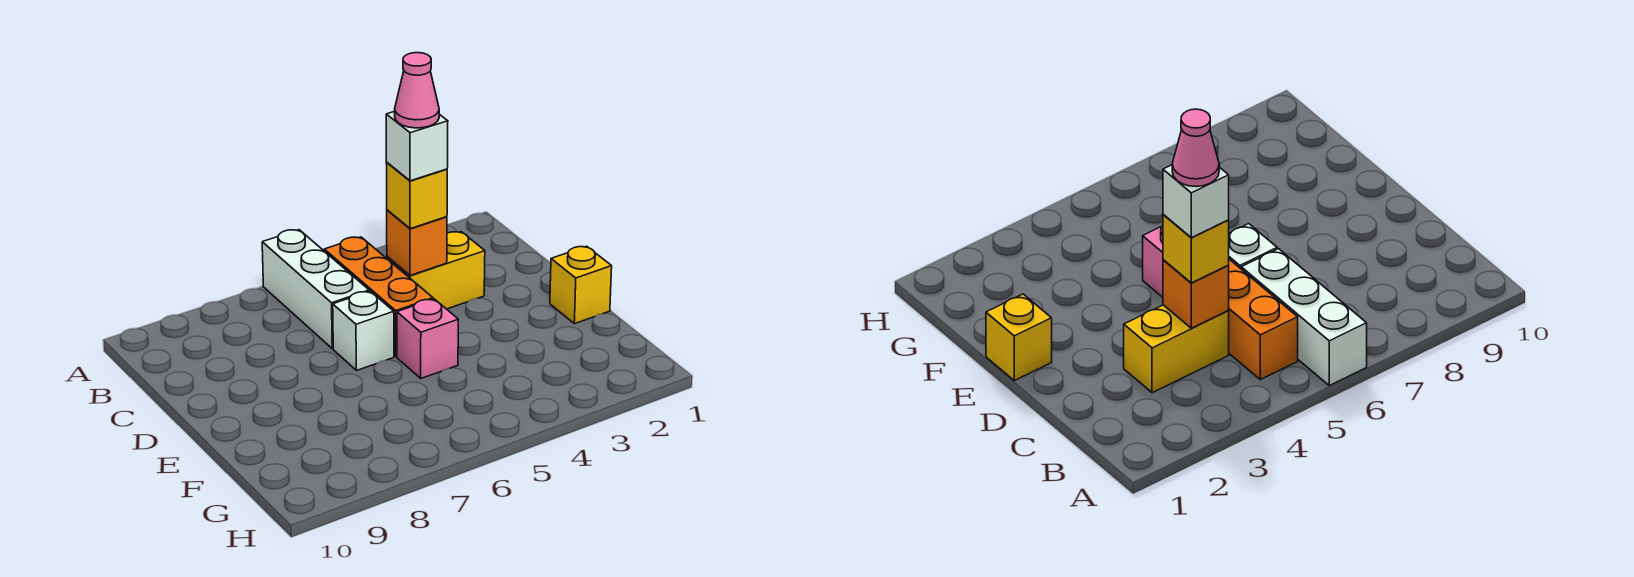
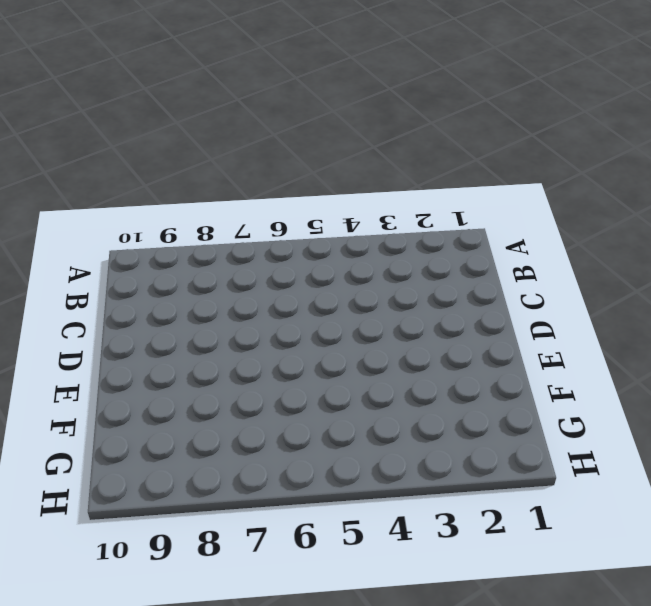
none -> white 1x3 brick [262,230,369,349]
none -> orange 1x3 brick [324,237,433,357]

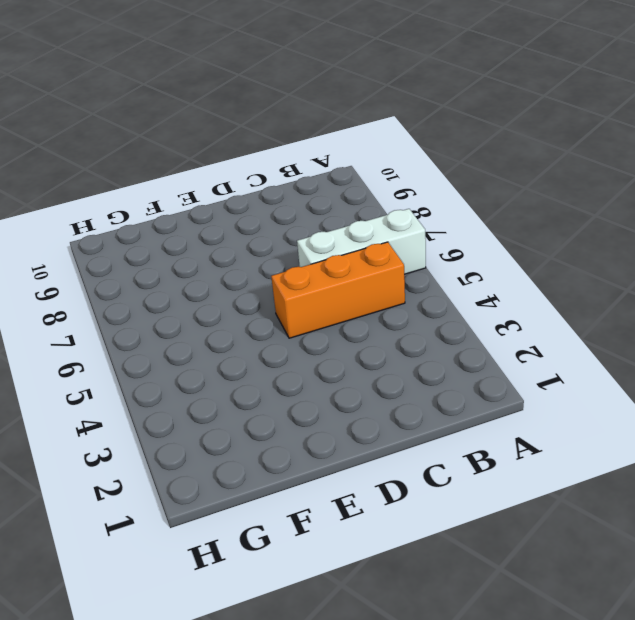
none -> yellow 1x2 brick [387,232,485,309]
none -> white 1x1 brick [333,291,394,371]

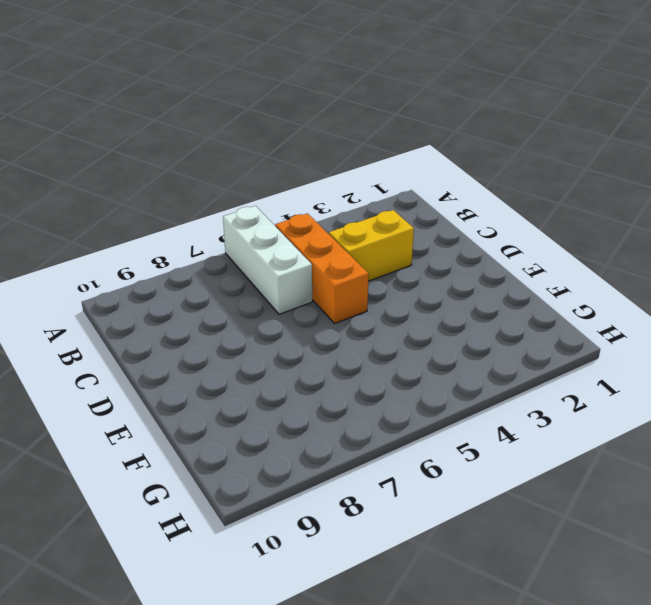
none -> white 1x1 brick [333,291,394,371]
none -> yellow 1x1 brick [550,246,612,324]

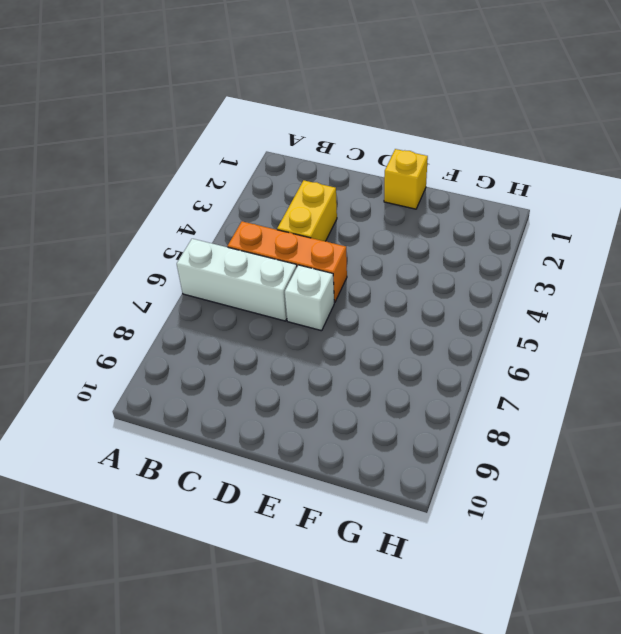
none -> pink 1x1 brick [397,299,458,378]
none -> orange 1x1 brick [387,210,447,276]

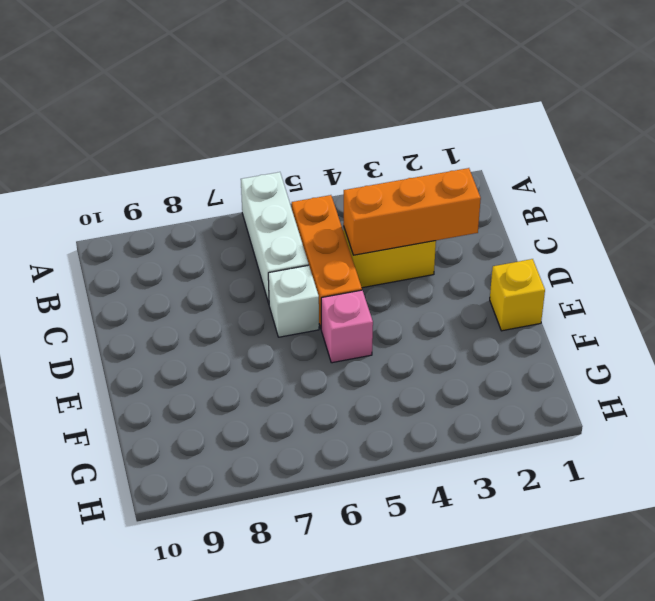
orange 1x3 brick [343,168,481,255] -> orange 1x1 brick [387,210,447,276]
none -> yellow 1x1 brick [387,163,447,229]
none -> white 1x1 brick [386,111,448,181]

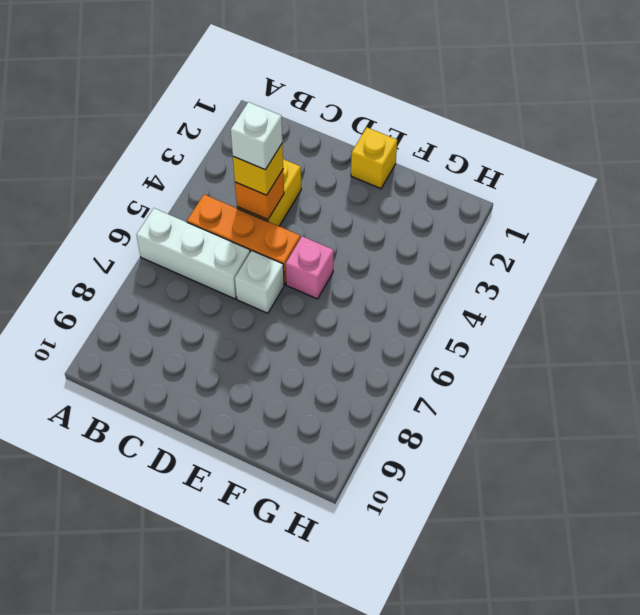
none -> pink 1x1 cone [395,53,439,128]

